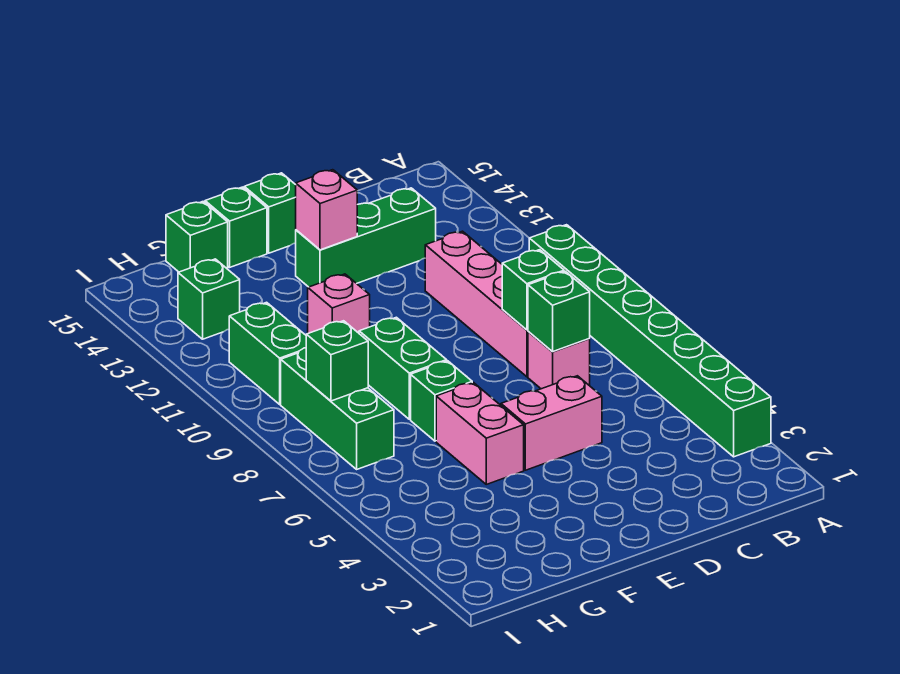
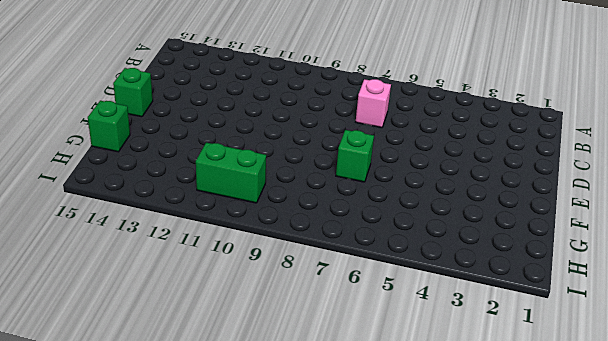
none -> green 1x8 brick [529,225,771,457]
none -> pink 1x4 brick [425,231,528,377]
none -> green 1x3 brick [296,188,436,287]

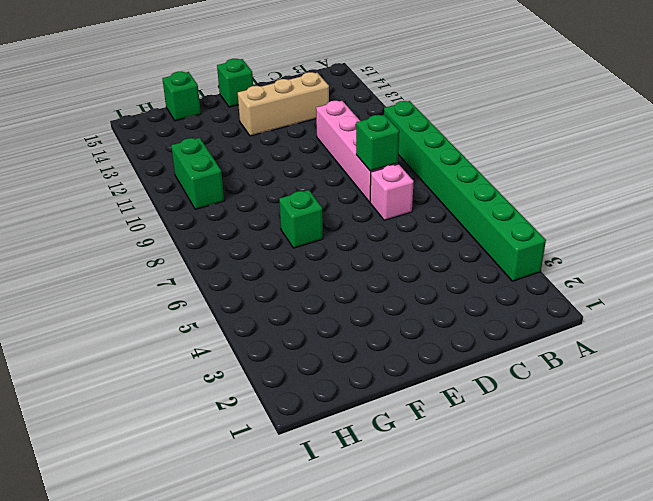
tan 1x3 brick [238,72,329,136] -> green 1x3 brick [296,188,436,287]
none -> pink 1x2 brick [501,376,602,470]
none -> pink 1x2 brick [436,383,524,484]
none -> green 1x2 brick [359,317,447,419]

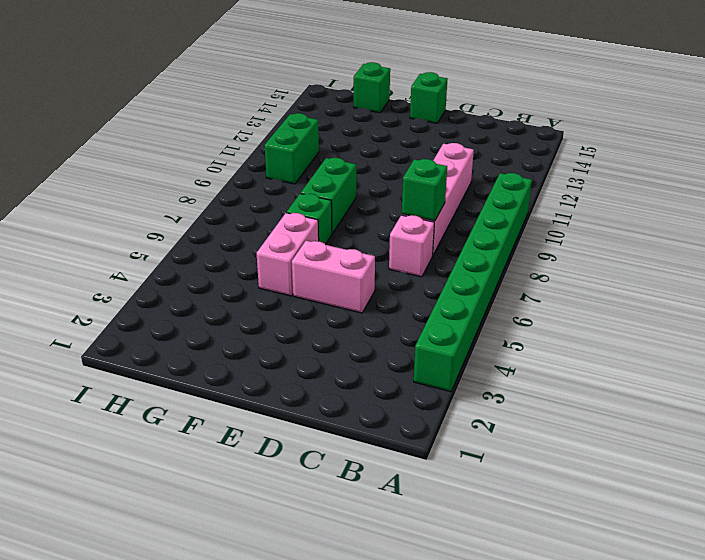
none -> green 1x3 brick [296,188,436,287]
none -> pink 1x1 brick [308,274,370,333]
none -> green 1x1 brick [205,187,267,267]

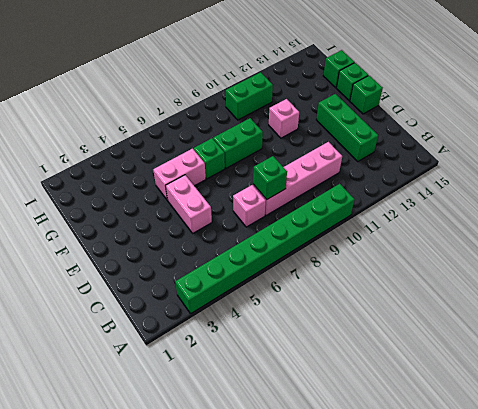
none -> green 1x3 brick [281,348,394,469]
none -> green 1x1 brick [178,259,240,339]
none -> green 1x1 brick [528,271,590,352]

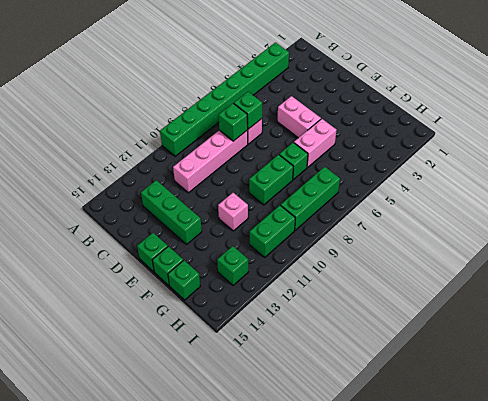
none -> pink 1x1 brick [296,170,357,250]
none -> green 1x1 brick [306,321,368,401]

